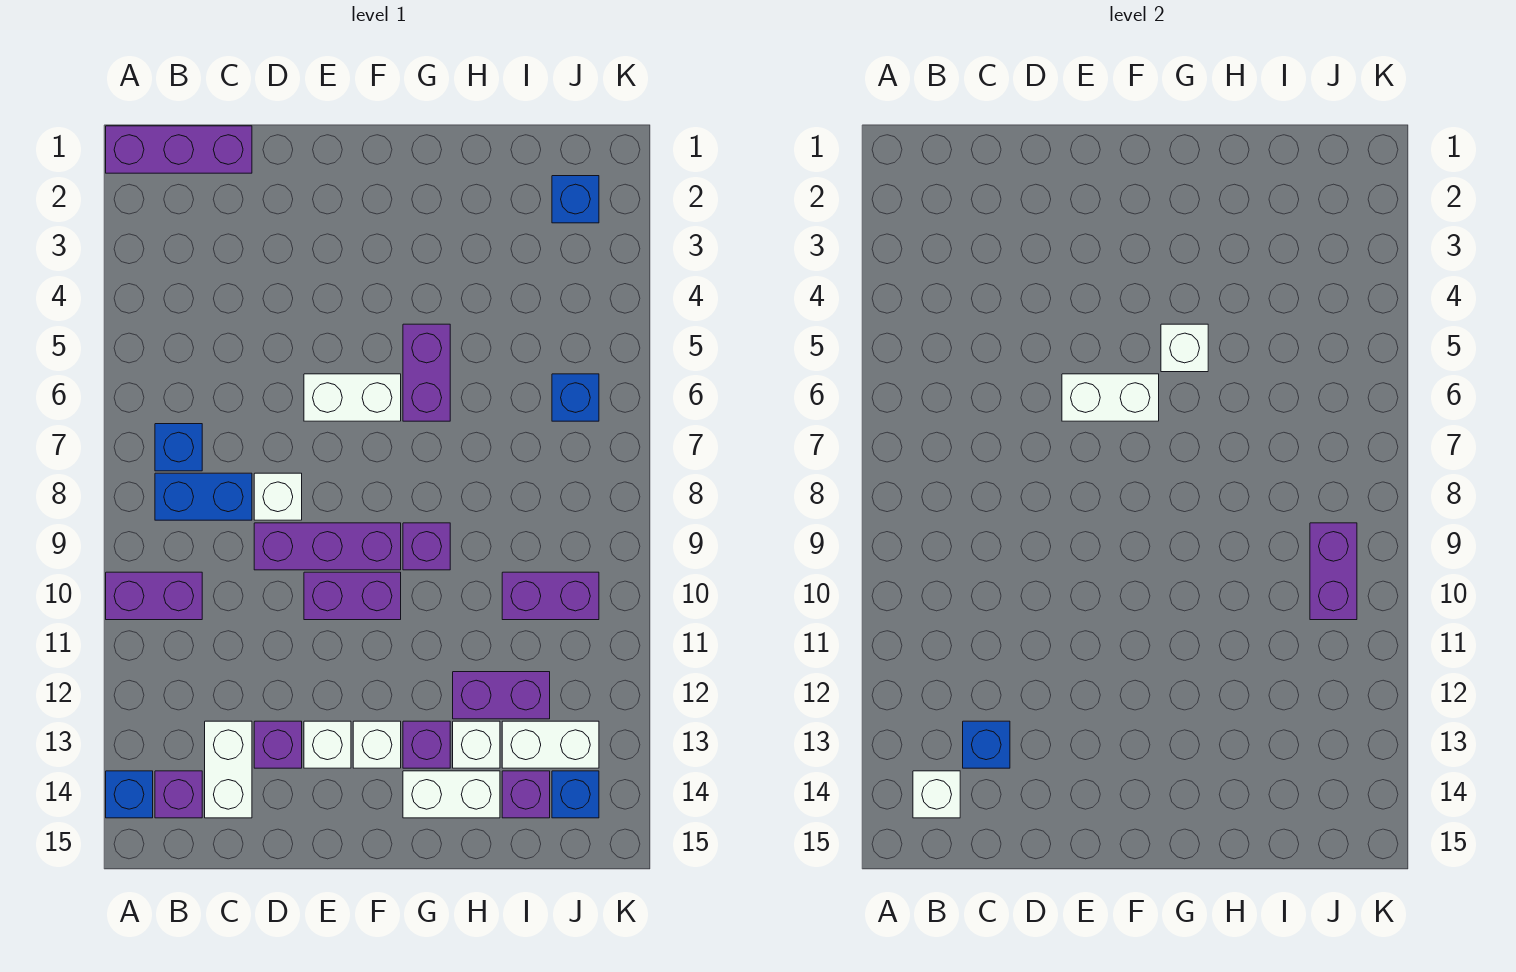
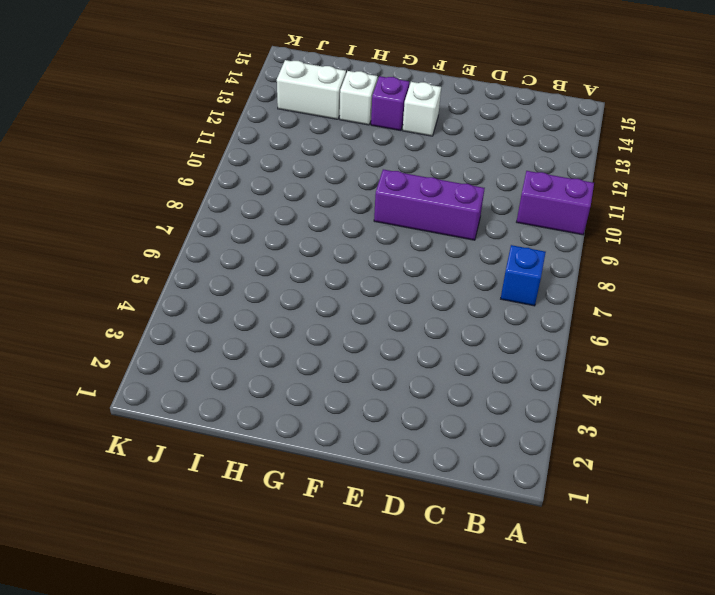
none -> purple 1x3 brick [106,126,252,173]
none -> blue 1x1 brick [106,771,153,818]
none -> blue 1x2 brick [155,473,252,520]
none -> purple 1x1 brick [155,771,202,818]

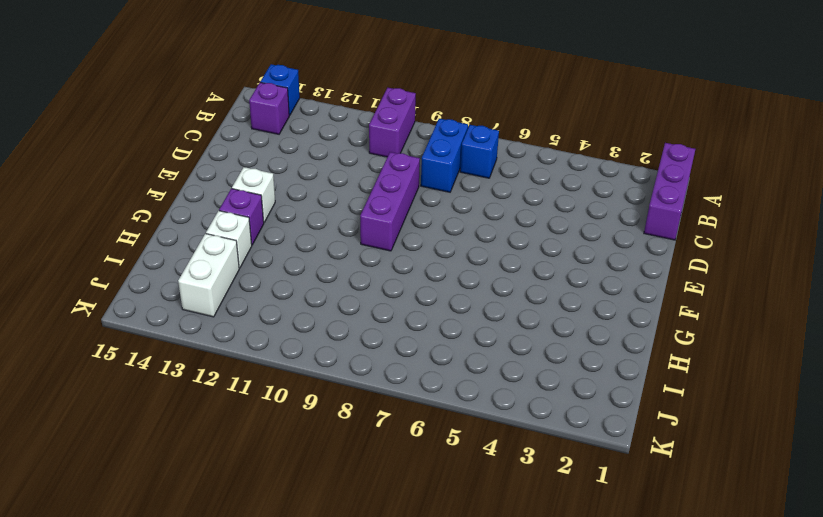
none -> white 1x2 brick [205,721,252,818]
none -> white 1x1 brick [254,473,302,520]
none -> purple 1x1 brick [254,721,302,768]
none -> white 1x2 brick [304,374,401,421]

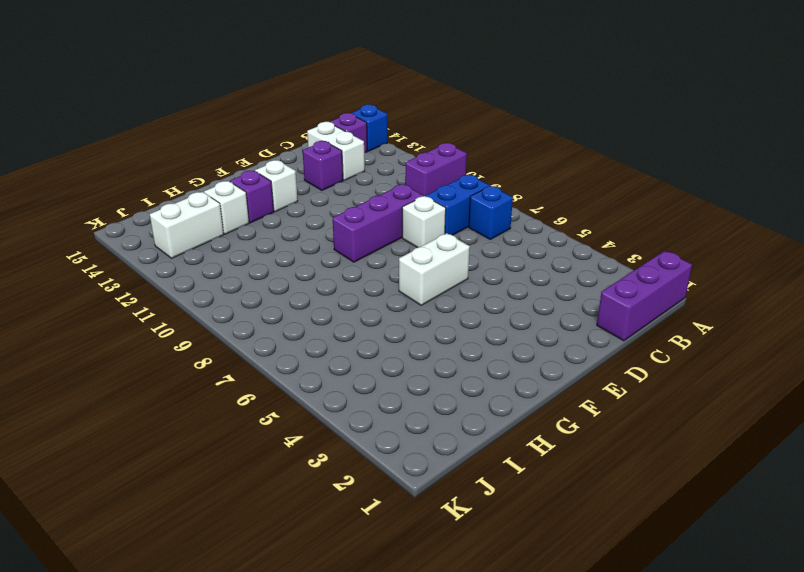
none -> purple 1x2 brick [304,572,401,620]
none -> white 1x1 brick [304,721,351,768]
none -> purple 1x2 brick [403,324,450,421]
none -> purple 1x1 brick [403,523,450,570]

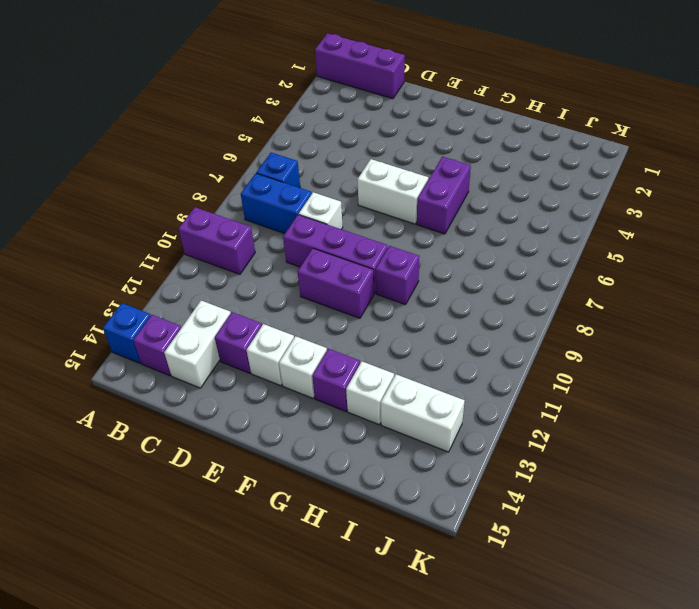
none -> white 1x2 brick [403,771,500,818]
none -> purple 1x2 brick [453,672,550,719]
none -> purple 1x2 brick [502,572,599,620]
none -> purple 1x1 brick [502,771,550,818]

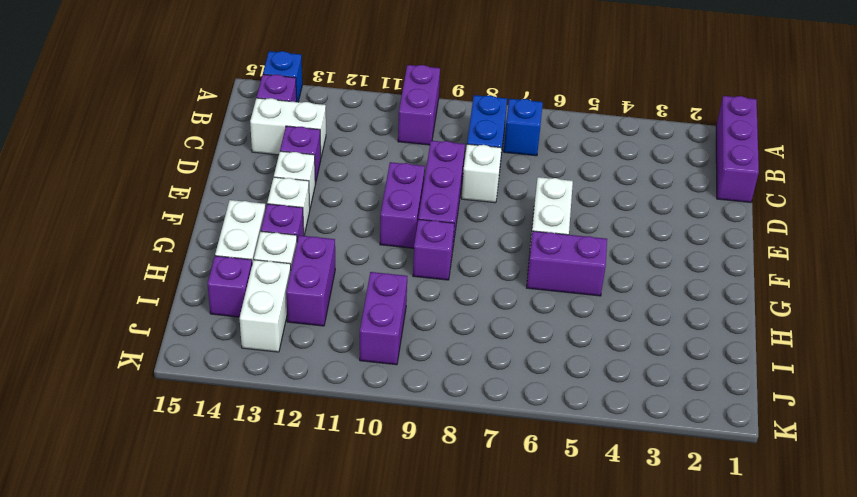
none -> blue 1x1 brick [552,176,599,223]
none -> blue 1x1 brick [552,374,599,421]
none -> blue 1x1 brick [552,771,599,818]
none -> white 1x1 brick [913,771,960,818]

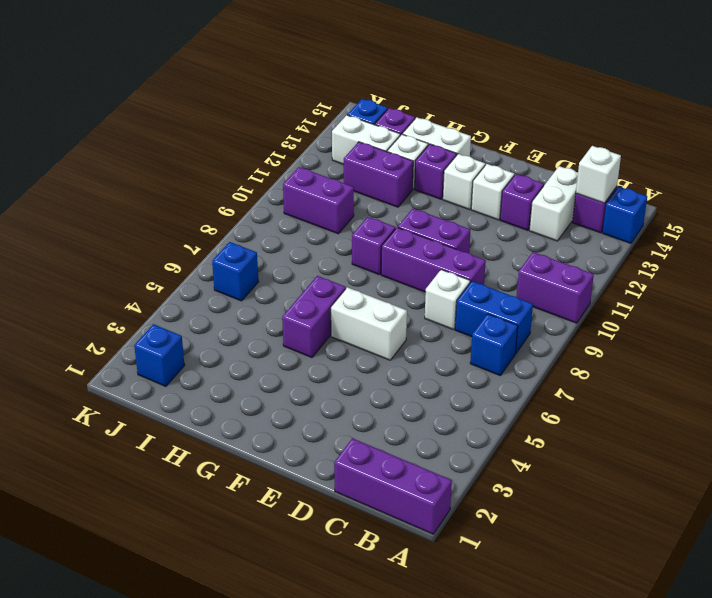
none -> blue 1x1 brick [963,721,1010,768]
none -> white 1x2 brick [1062,374,1159,421]
none -> white 1x1 brick [1161,324,1208,372]
none -> purple 1x2 brick [1310,523,1357,620]

